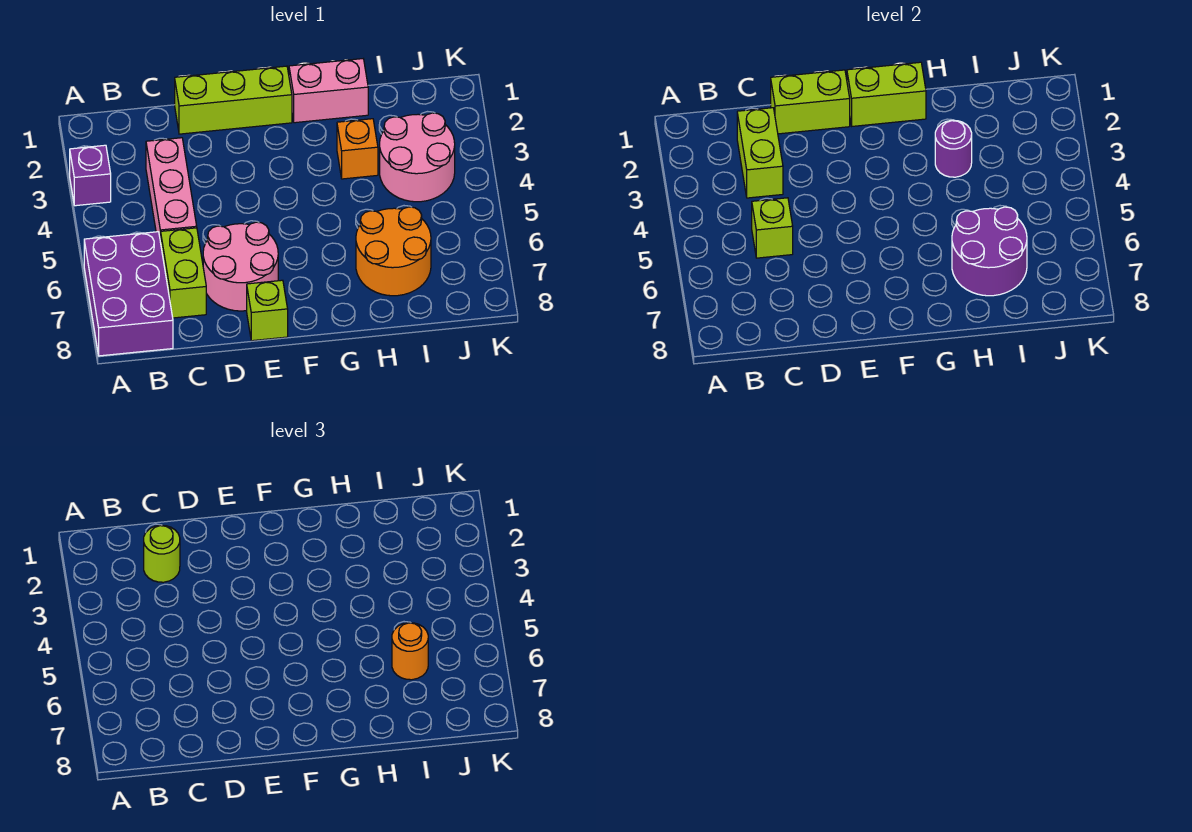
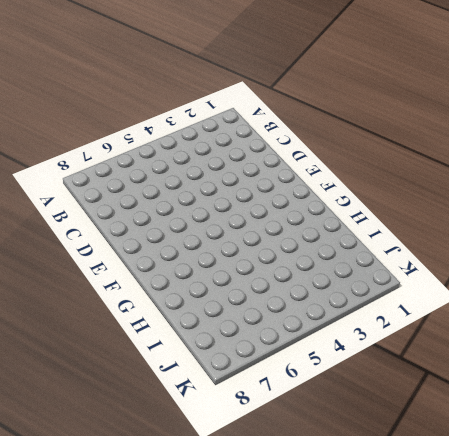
none -> purple 1x1 brick [70,145,111,206]
none -> purple 2x3 brick [84,232,173,356]
none -> pink 1x3 brick [146,138,197,242]

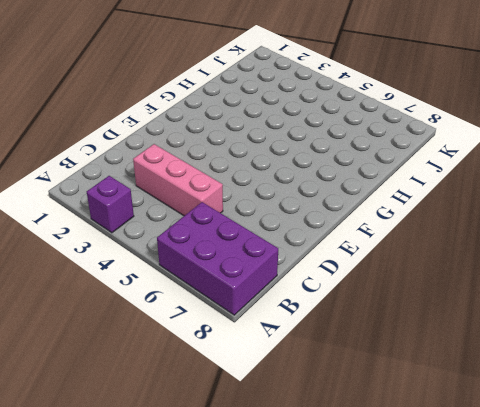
none -> lime 1x2 brick [161,228,206,318]
none -> lime 1x3 brick [175,66,292,134]
none -> pink 2x2 round brick [203,222,278,311]

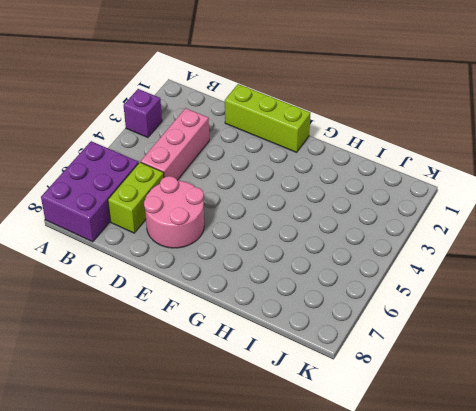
none -> lime 1x1 brick [247,280,288,341]
none -> pink 1x2 brick [289,59,368,123]
none -> orange 1x1 brick [337,119,378,179]

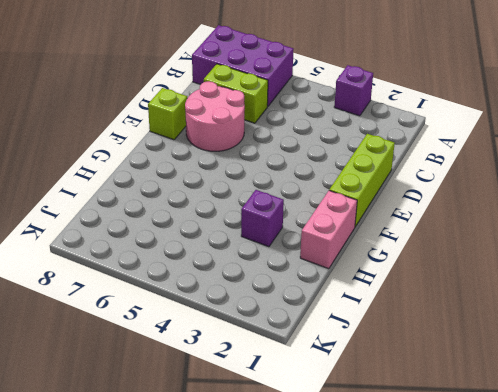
purple 1x1 brick [241,190,284,247] -> orange 1x1 brick [337,119,378,179]
none -> pink 1x3 brick [146,138,197,242]
none -> orange 2x2 round brick [356,207,431,296]
none -> pink 2x2 round brick [380,113,455,202]

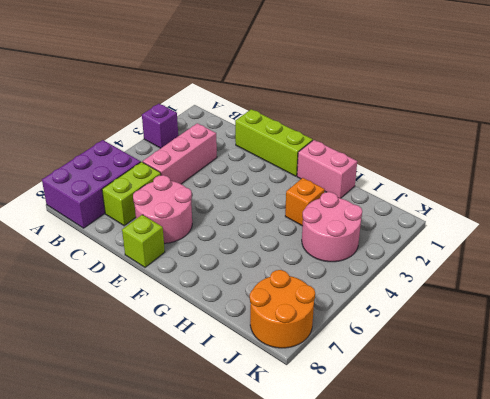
orange 2x2 round brick [250,270,315,348] -> orange 2x2 round brick moved to [356,207,431,296]
none -> lime 1x2 brick [737,108,783,198]
none -> lime 1x1 brick [752,198,793,258]
none -> lime 1x2 brick [771,70,850,134]

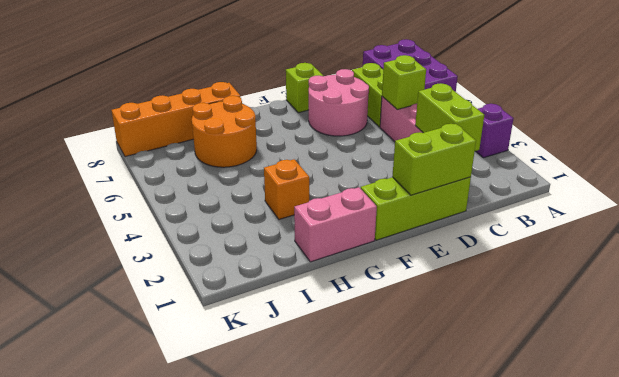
orange 1x4 brick [112,82,240,157] -> none
none -> pink 2x2 round brick [380,113,455,202]
none -> lime 1x2 brick [847,62,926,126]
none -> purple 1x1 round brick [935,120,972,177]

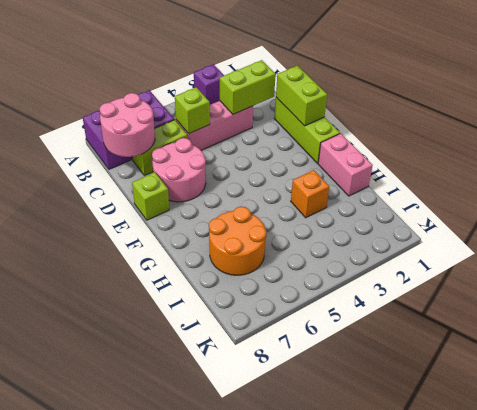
pink 2x2 round brick [99,93,155,157] -> pink 2x2 round brick moved to [380,113,455,202]
none -> lime 1x2 brick [847,62,926,126]
none -> purple 1x1 round brick [935,120,972,177]
none -> purple 2x2 round brick [952,207,1027,296]

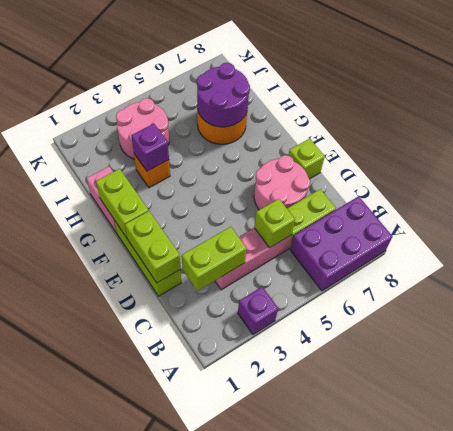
purple 1x1 brick [131,124,169,171] -> purple 1x1 round brick [935,120,972,177]
none -> lime 1x1 round brick [144,525,180,582]
none -> orange 1x1 round brick [392,623,428,680]

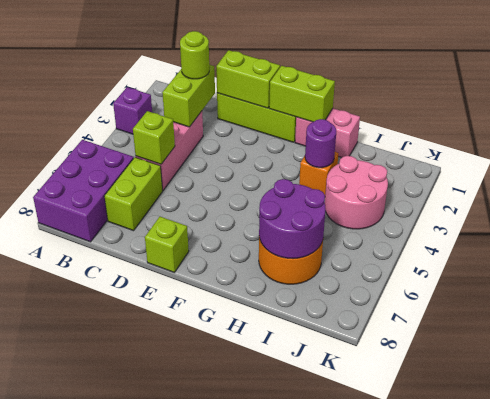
none -> pink 2x2 round brick [203,222,278,311]
none -> orange 1x1 round brick [392,623,428,680]

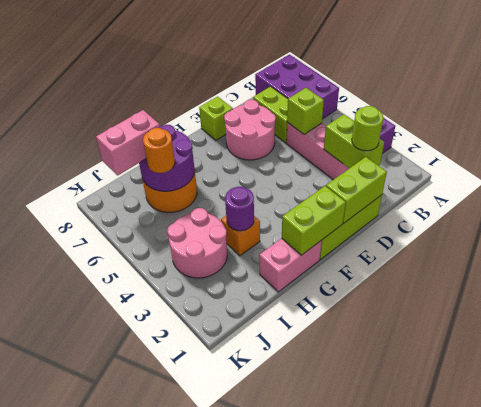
pink 1x2 brick [96,110,160,176] -> none

